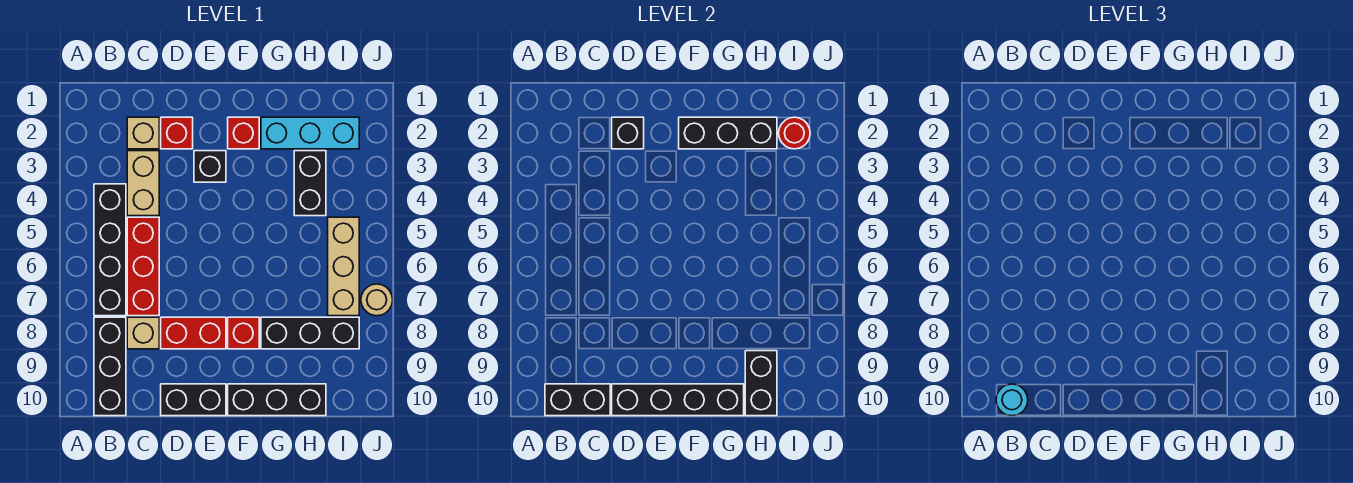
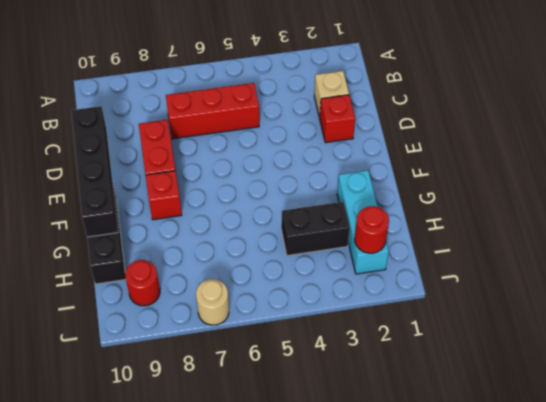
red 1x1 round brick [125,260,160,306] -> none
none -> black 1x4 brick [94,184,126,316]
none -> black 1x3 brick [94,317,126,416]
none -> tan 1x2 brick [127,151,159,216]

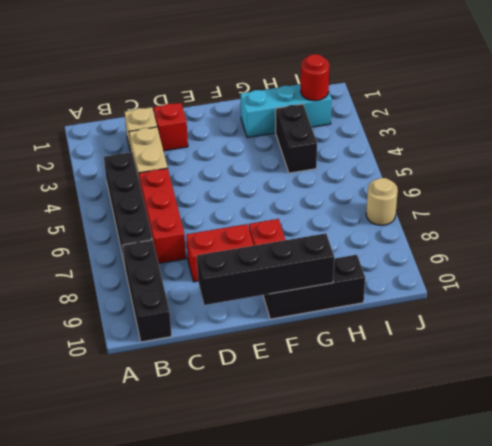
none -> tan 1x1 brick [127,317,159,349]
none -> black 1x2 brick [161,384,226,416]
none -> black 1x1 brick [194,151,226,182]

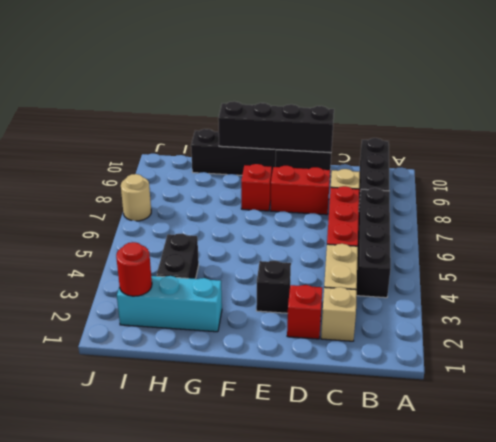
none -> red 1x1 brick [228,117,259,149]
none -> black 1x3 brick [261,317,359,349]
none -> tan 1x3 brick [328,217,359,316]

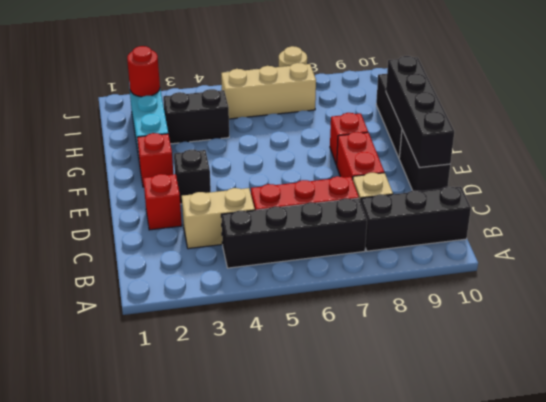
none -> tan 1x1 brick [127,117,159,149]
none -> black 1x3 brick [261,317,359,349]
none -> black 1x2 brick [545,384,610,416]

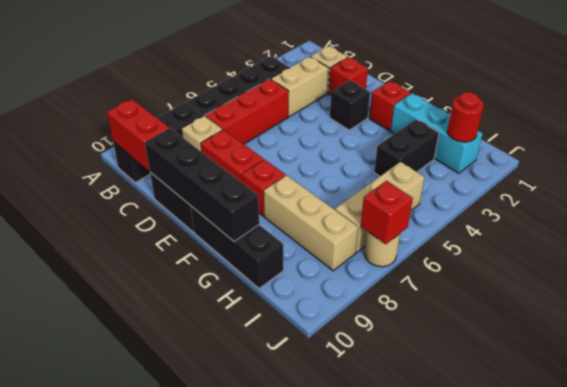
red 1x2 brick [107,99,170,171] -> black 1x2 brick [545,384,610,416]
tan 1x3 brick [264,175,358,271] -> black 1x3 brick [261,317,359,349]
red 1x1 brick [361,181,413,244] -> none
none -> black 1x1 brick [612,117,644,149]
none -> black 1x3 brick [679,117,777,149]
none -> black 1x2 brick [745,351,777,416]

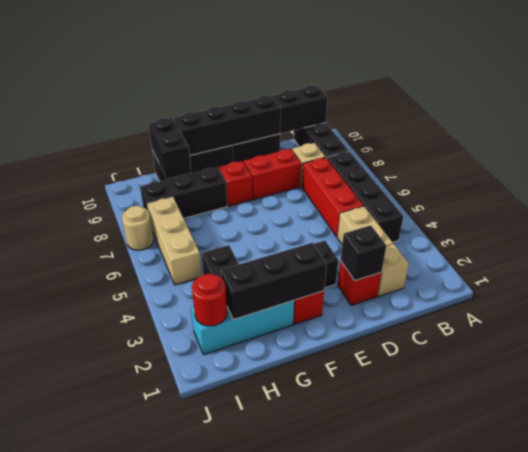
none -> cyan 1x1 round brick [996,384,1028,416]

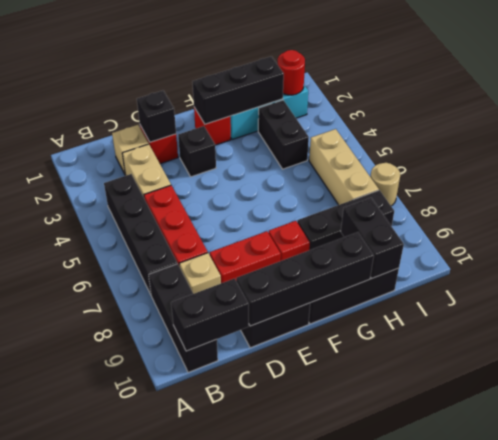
none -> cyan 1x1 round brick [996,384,1028,416]

